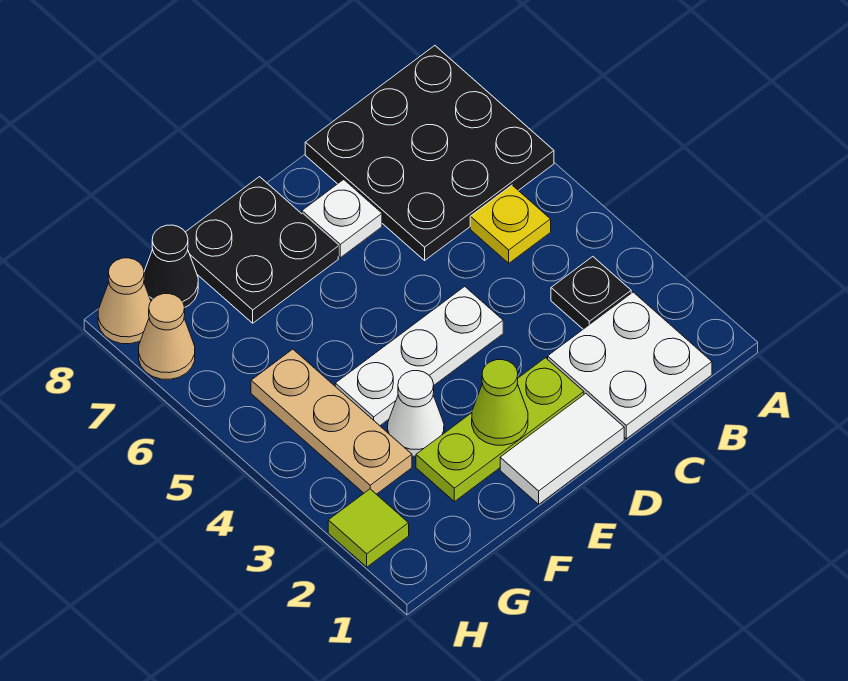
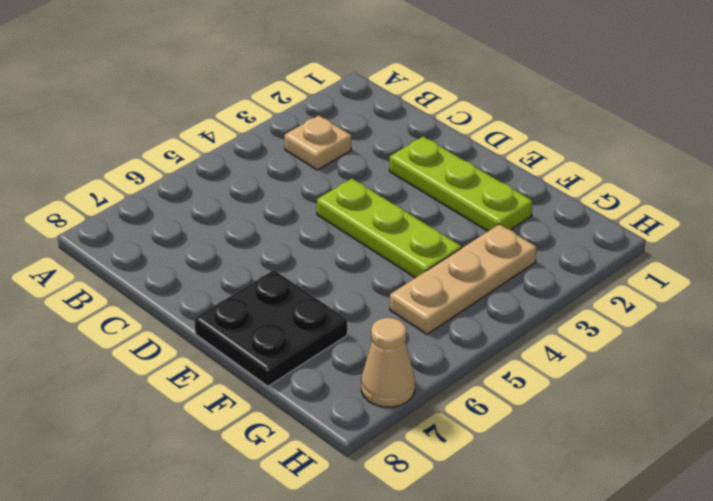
tan 1x1 plate [285,115,351,170] -> black 1x1 plate [551,257,631,329]
lime 1x3 plate [317,179,461,278] -> white 1x3 plate [335,286,503,426]
none -> black 3x3 plate [305,46,554,260]
none -> white 2x2 plate [548,292,712,439]
none -> yellow 1x1 plate [470,185,551,263]

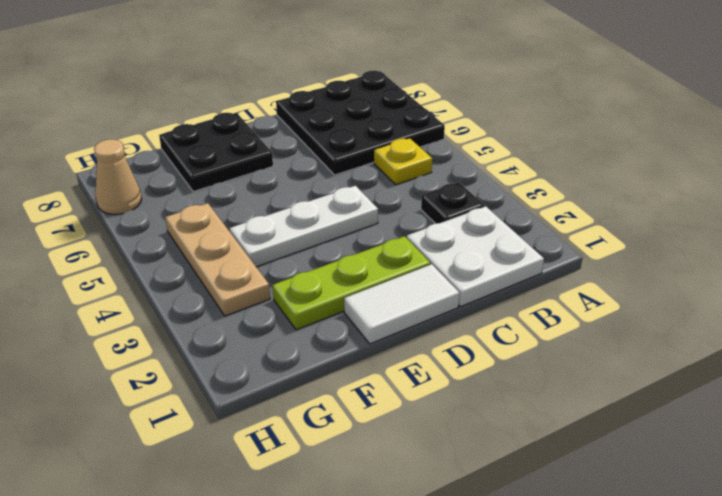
none -> white 1x1 plate [302,180,382,258]
none -> white 1x1 cone [388,371,444,456]
none -> black 1x1 cone [144,225,198,307]

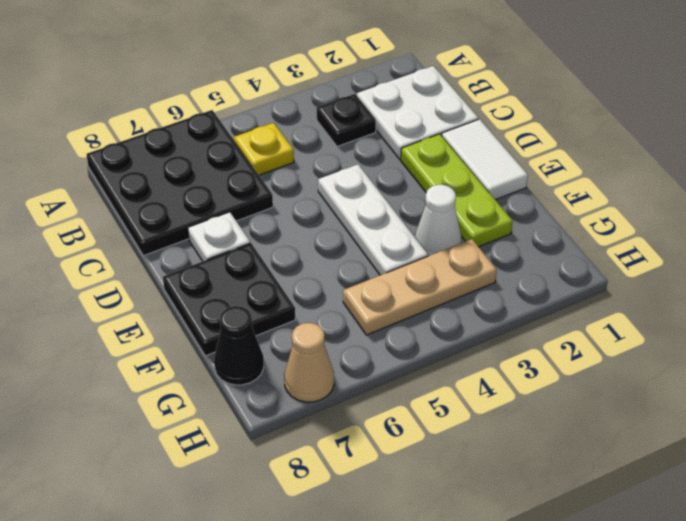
none -> lime 1x1 tile [328,489,409,567]
none -> tan 1x1 cone [98,258,151,344]
none -> lime 1x1 cone [472,360,528,445]

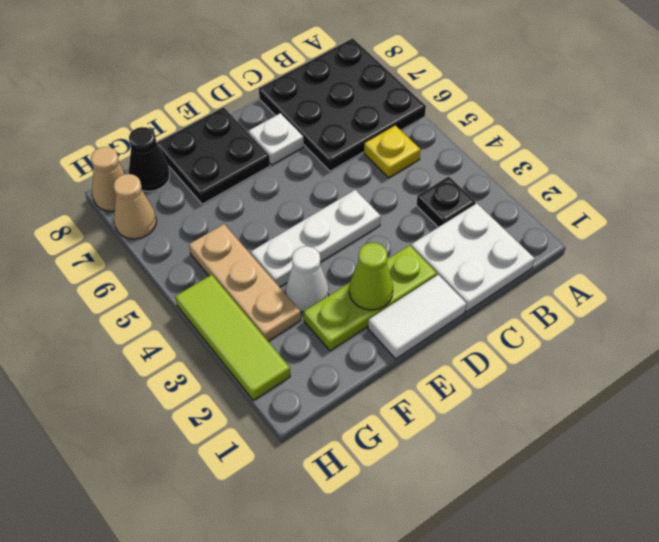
lime 1x3 tile [175,275,290,400] -> lime 1x1 tile [328,489,409,567]

